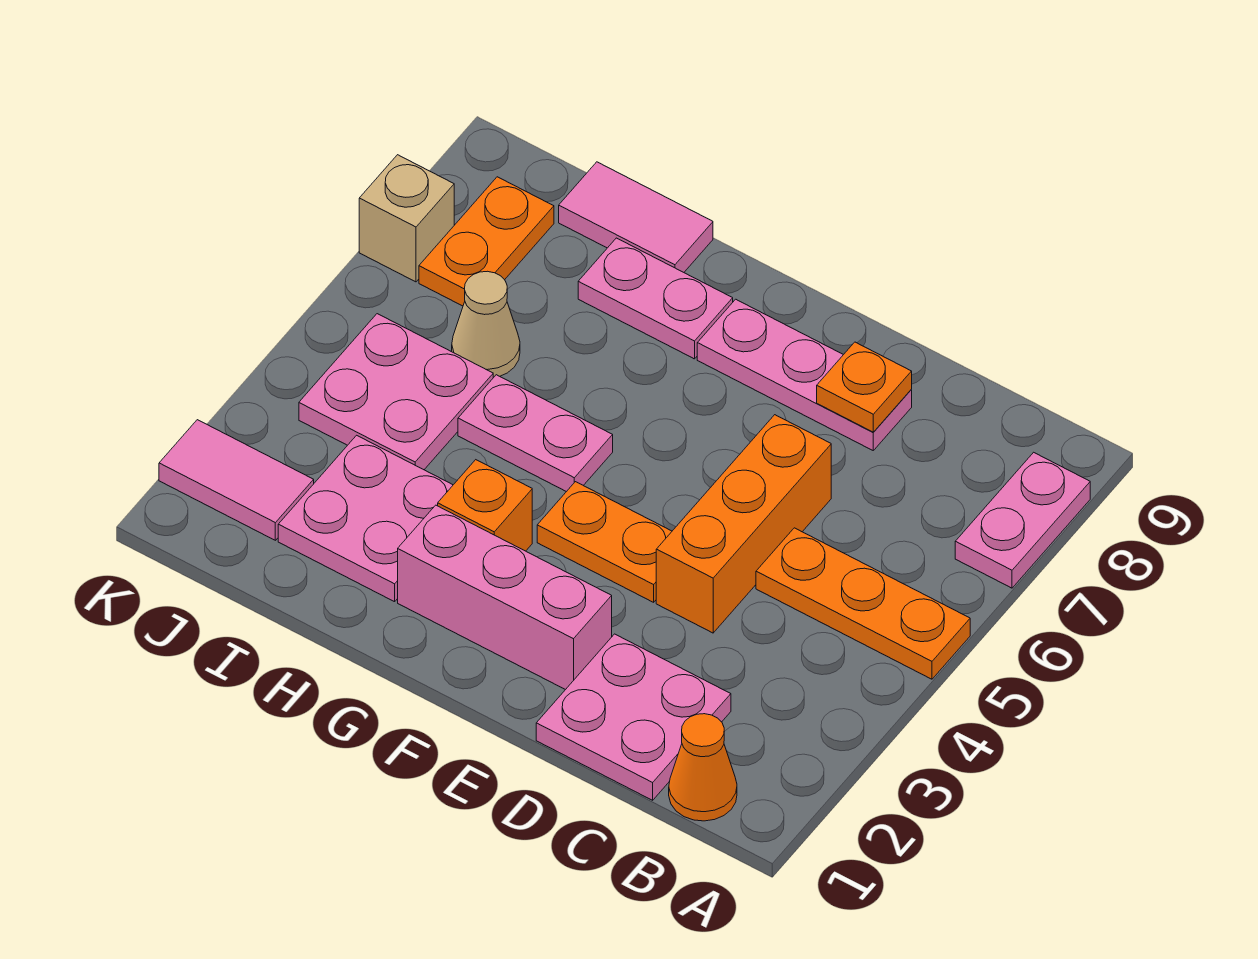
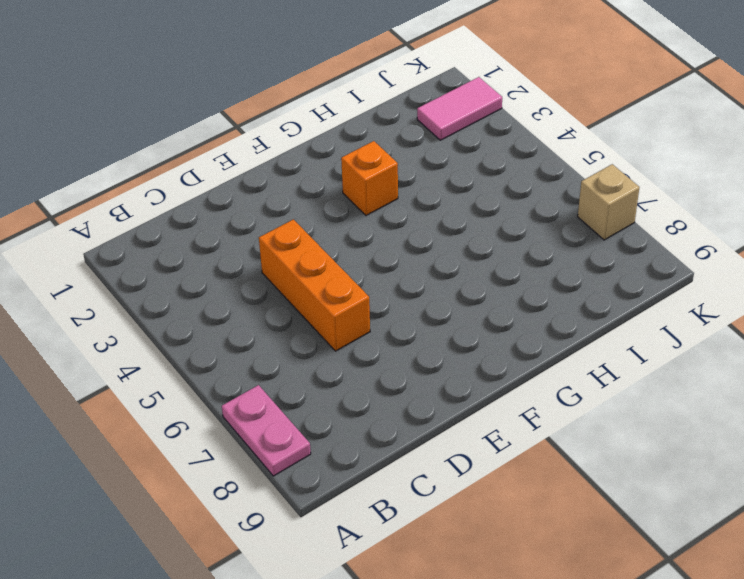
none -> orange 1x3 plate [756,528,970,679]
none -> orange 1x1 cone [669,714,737,821]
none -> pink 2x2 plate [536,634,731,800]

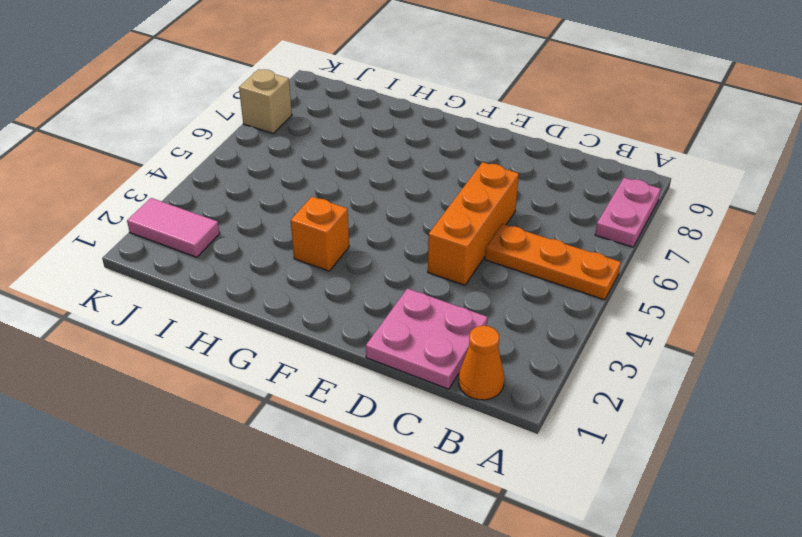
none -> pink 1x3 plate [697,299,912,450]
none -> pink 1x3 brick [398,505,612,690]
none -> orange 1x2 plate [537,482,672,602]

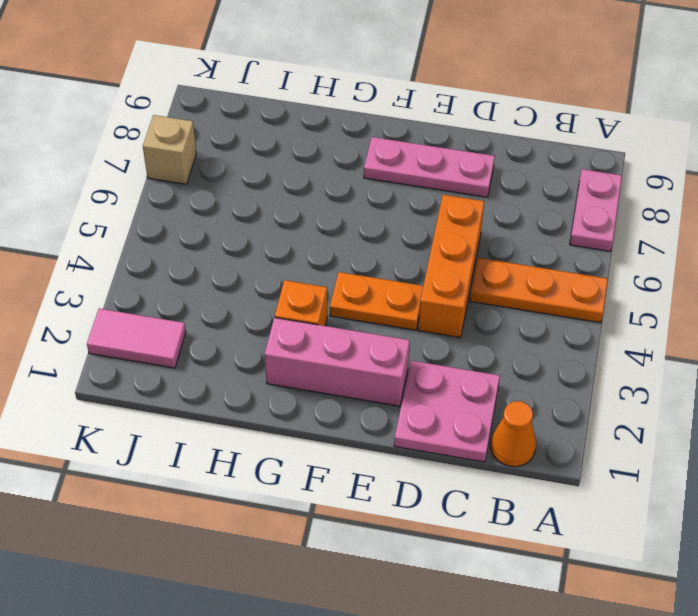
none -> pink 1x2 plate [458,375,613,492]
none -> pink 1x2 plate [578,238,733,359]
none -> pink 2x2 plate [278,435,453,602]

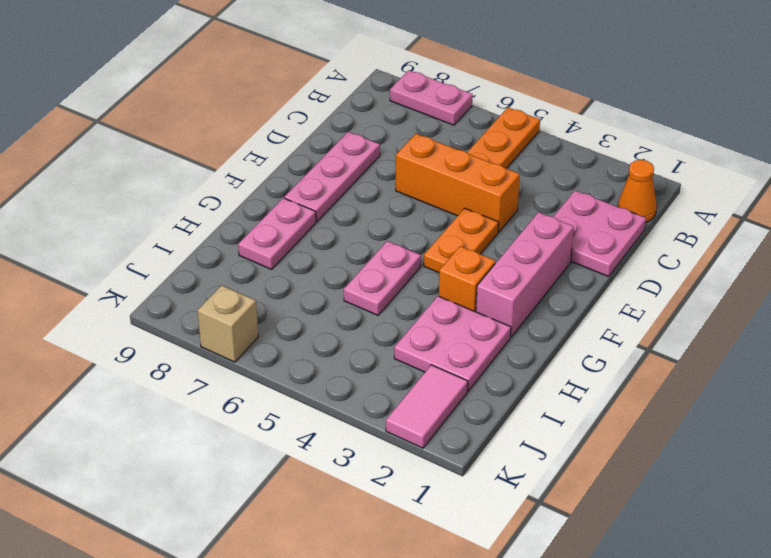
none -> pink 1x2 tile [559,162,713,272]
none -> pink 2x2 plate [299,314,493,470]
none -> tan 1x1 cone [452,271,520,378]

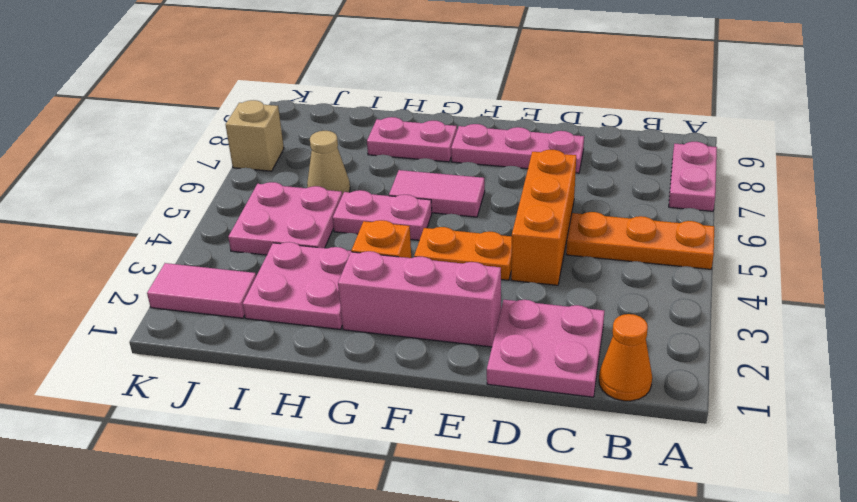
pink 1x2 tile [389,170,485,217] -> pink 1x2 tile moved to [559,162,713,272]
none -> orange 1x2 plate [419,177,554,306]
none -> orange 1x1 plate [817,342,912,432]

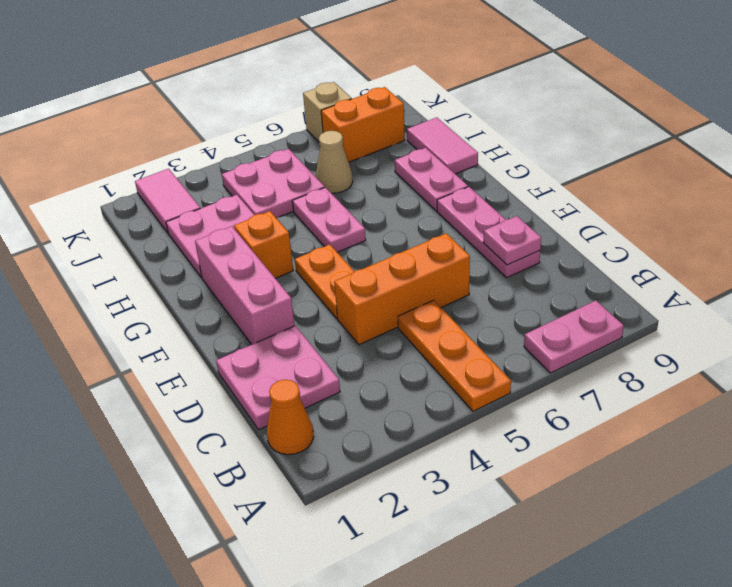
pink 1x1 plate [483,216,541,265] -> orange 1x1 plate [817,342,912,432]
orange 1x2 brick [321,87,405,162] -> orange 1x2 plate [419,177,554,306]

